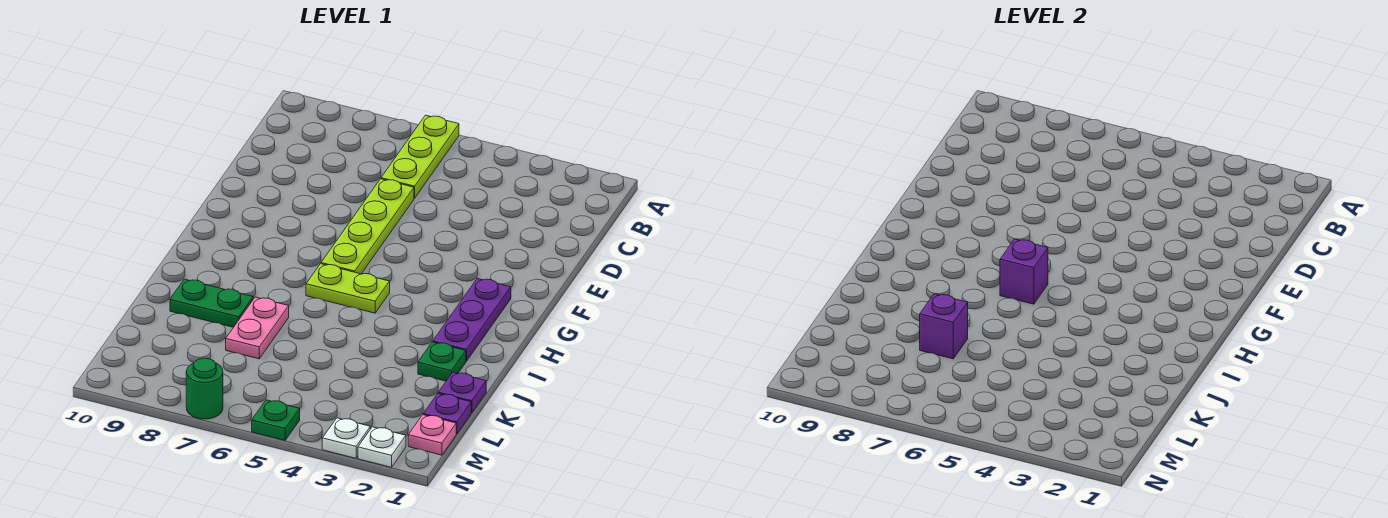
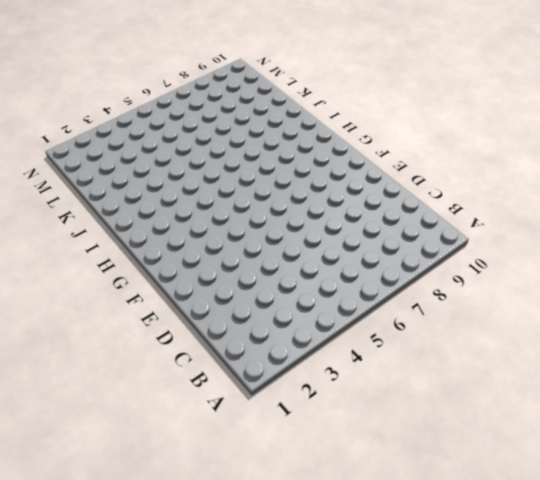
none -> lime 1x3 plate [381,115,459,198]
none -> lime 1x4 plate [321,179,414,274]
none -> purple 1x3 plate [433,278,511,361]

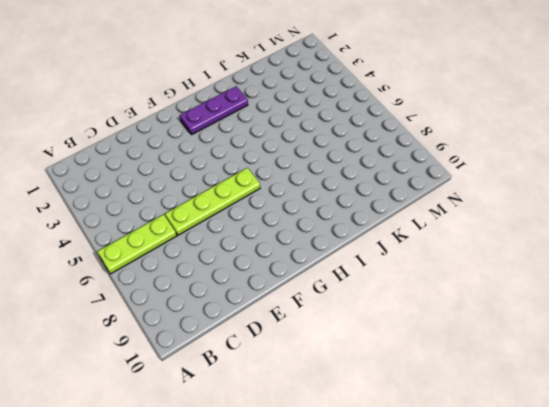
none -> lime 1x2 plate [306,264,390,313]
none -> green 1x1 plate [418,342,466,381]
none -> pink 1x2 plate [226,297,289,359]

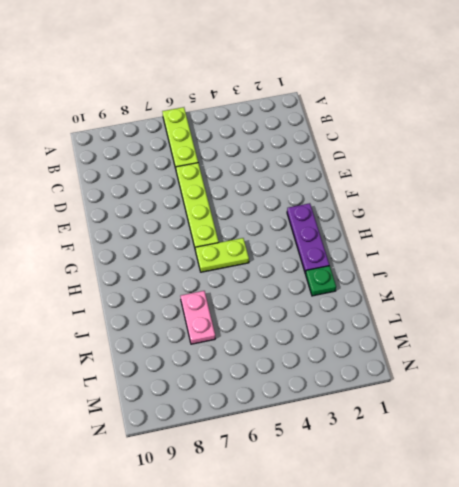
none -> green 1x2 plate [170,279,253,327]
none -> purple 1x1 plate [438,372,486,413]
none -> purple 1x1 plate [423,394,471,434]

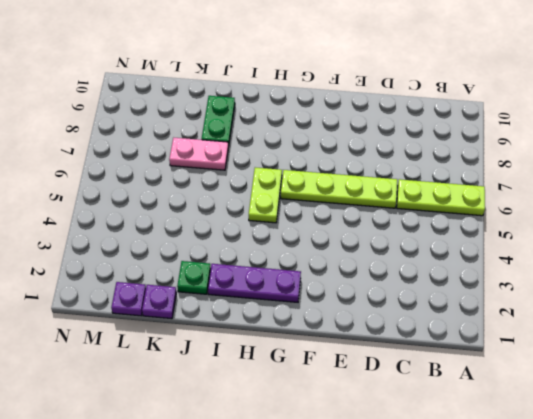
none -> pink 1x1 plate [408,415,456,455]
none -> white 1x1 plate [358,427,406,467]
none -> white 1x1 plate [322,418,370,458]

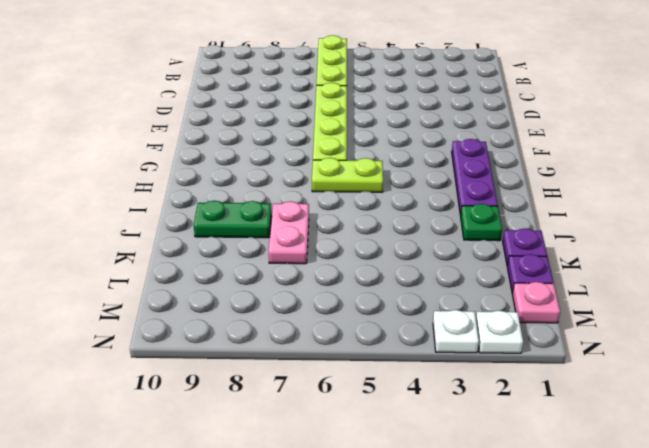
none -> green 1x1 plate [252,400,300,440]
none -> green 1x1 round brick [186,358,223,419]
none -> purple 1x1 brick [1000,239,1048,304]

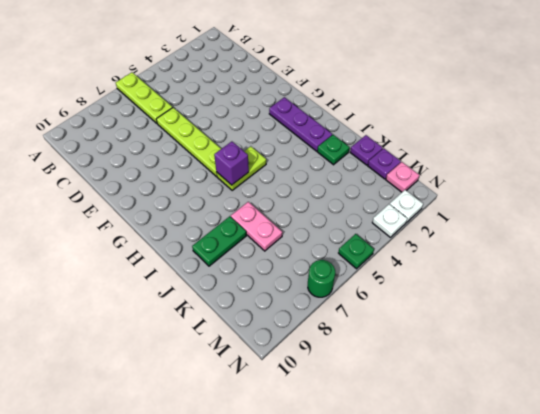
none -> purple 1x1 brick [920,294,968,359]

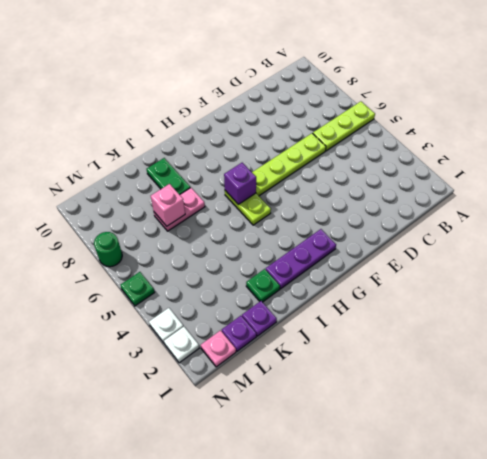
pink 1x1 brick [151,184,185,226] -> purple 1x1 brick [920,294,968,359]

